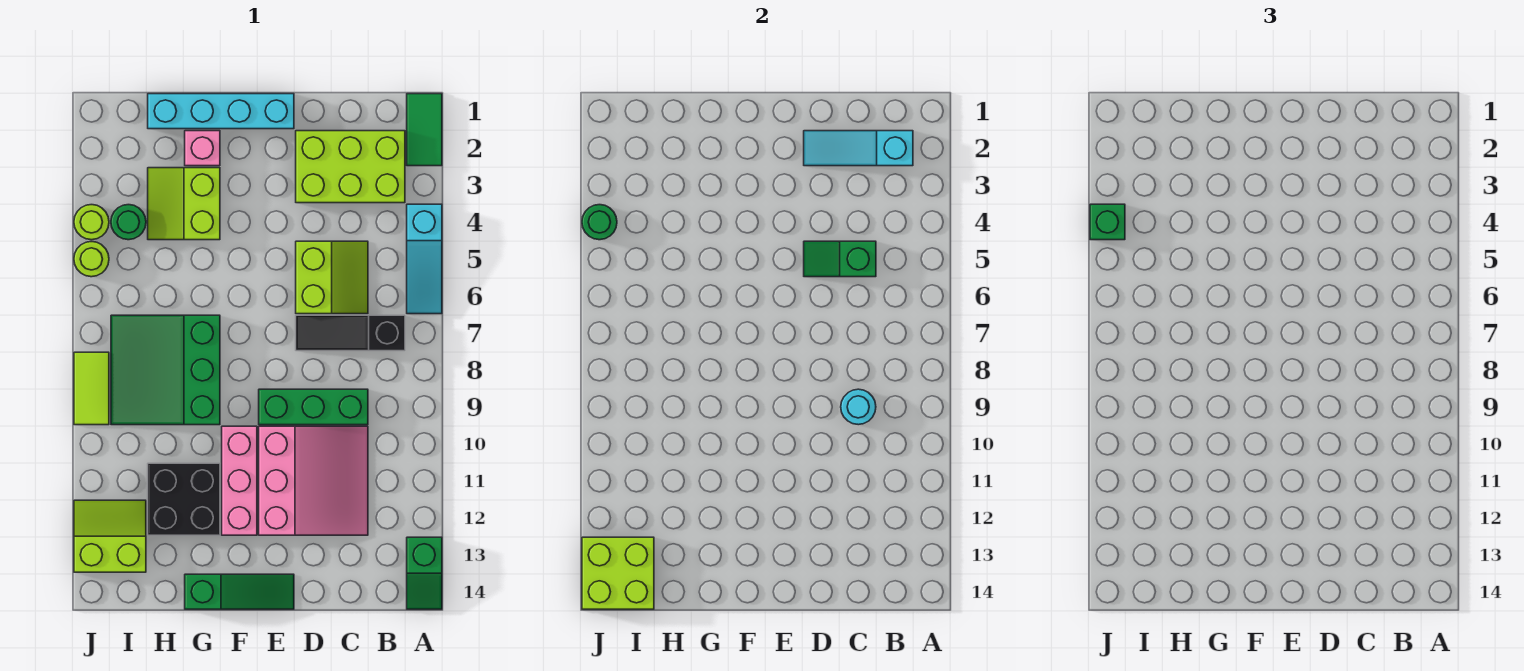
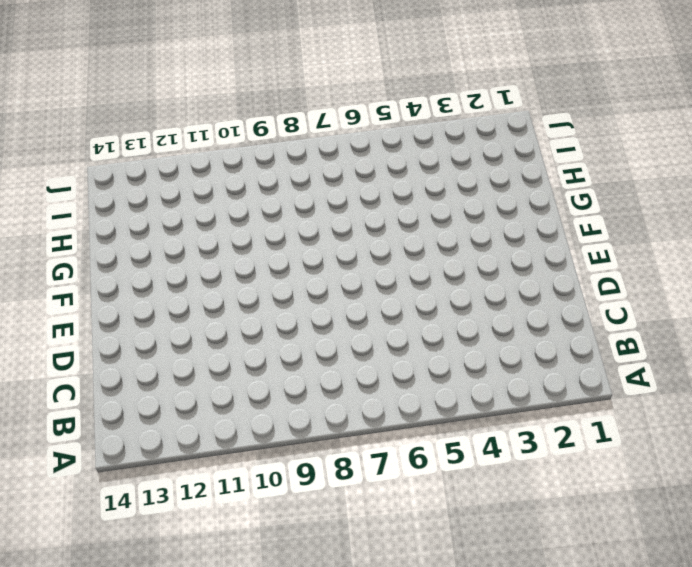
none -> green 1x2 tile [407,94,442,166]
none -> cyan 1x3 slope [407,204,442,314]
none -> green 1x2 slope [407,537,442,609]

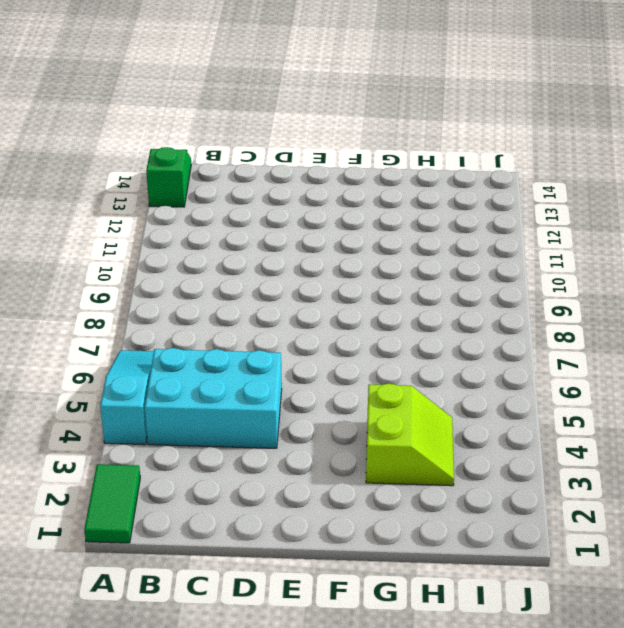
cyan 2x3 brick [145,348,282,448] -> lime 2x2 slope [296,241,368,314]
none -> lime 2x3 brick [296,131,405,203]
none -> black 1x3 slope [296,315,405,351]
none -> green 1x3 brick [259,389,368,425]

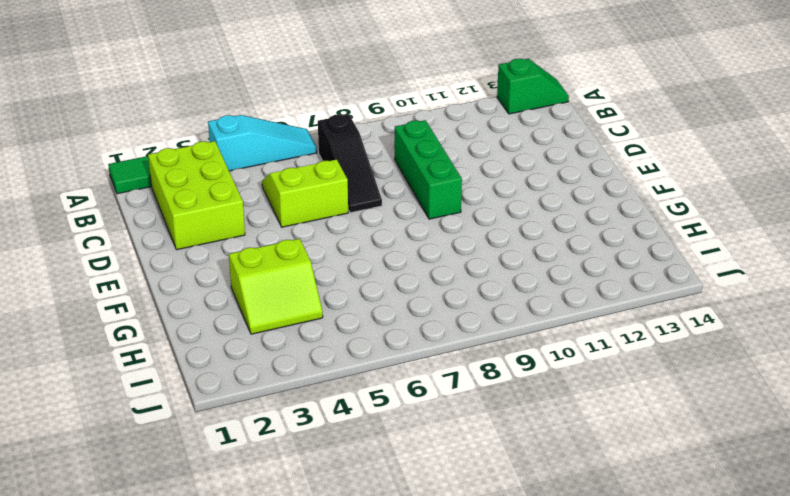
none -> pink 3x3 slope [259,426,368,535]
none -> cyan 1x4 brick [148,94,294,129]
none -> green 1x3 slope [185,574,294,609]

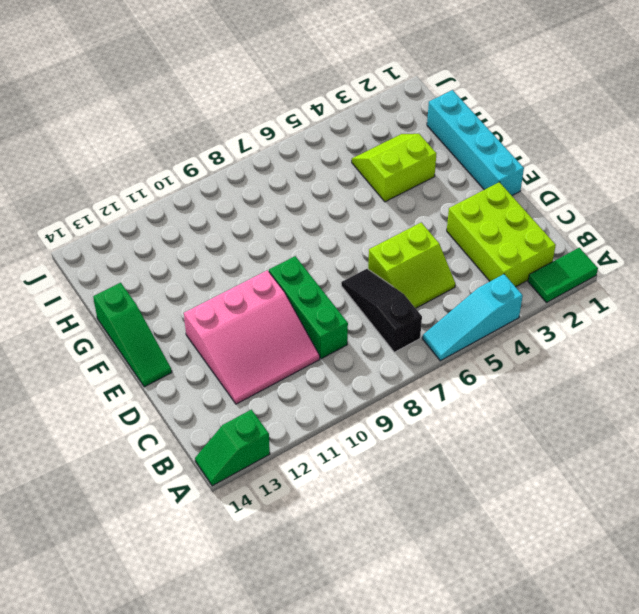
none -> pink 1x3 brick [222,426,257,535]
none -> pink 1x1 brick [185,131,220,166]
none -> green 3x3 slope [111,315,220,425]

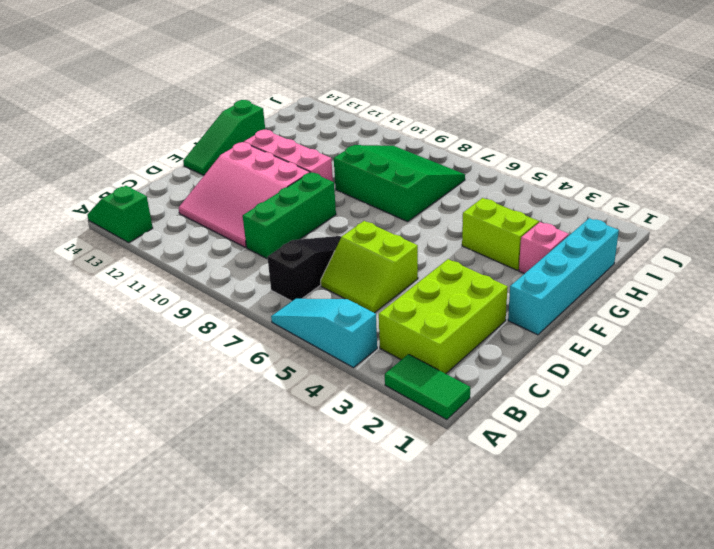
none -> black 2x2 brick [148,463,220,535]
none -> green 1x1 round brick [111,205,146,240]
none -> lime 2x2 slope [74,500,146,572]

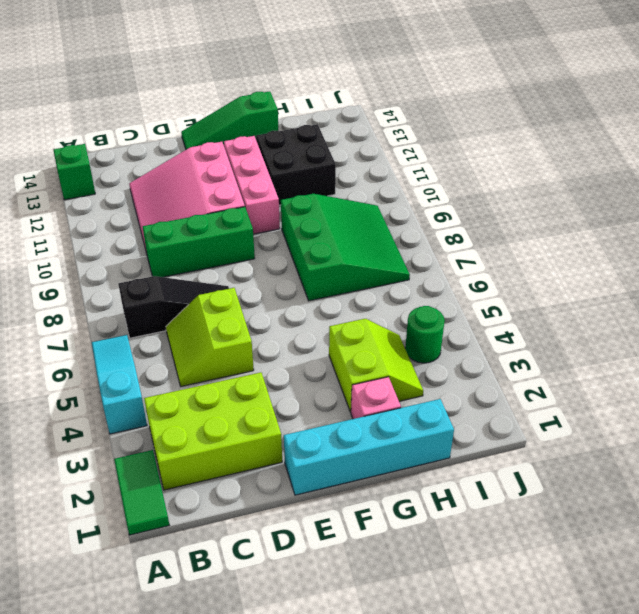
none -> lime 2x2 slope [74,500,146,572]
none -> lime 1x1 round brick [74,205,109,240]
none -> lime 1x1 round brick [74,242,109,277]

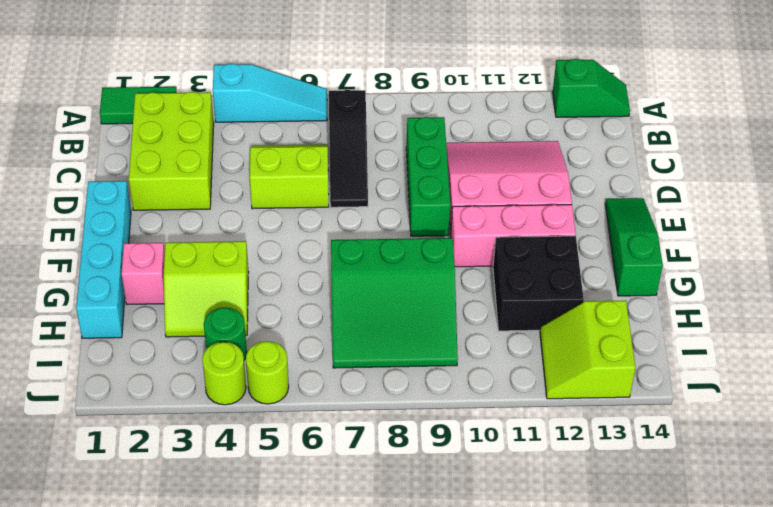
none -> lime 1x2 tile [74,352,109,425]
none -> cyan 1x3 slope [804,131,913,166]
none -> green 1x2 slope [804,241,876,277]

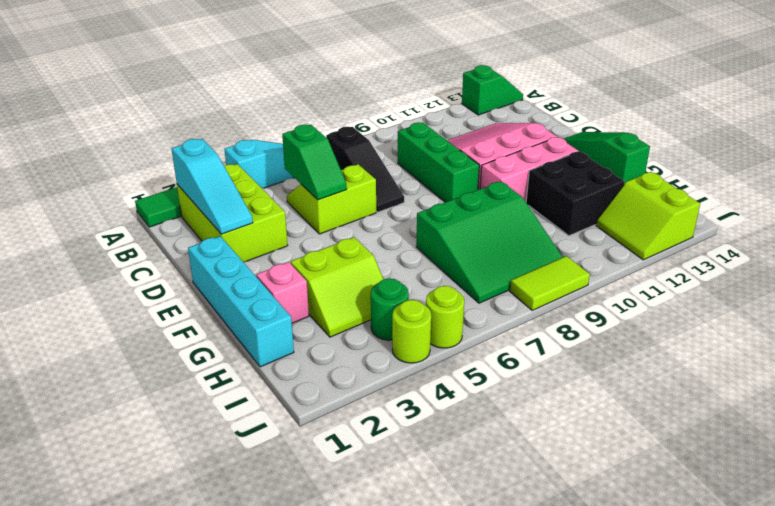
none -> cyan 1x1 round brick [841,389,876,425]
none -> lime 2x2 brick [582,537,654,609]
none -> green 1x1 round brick [582,205,617,240]

